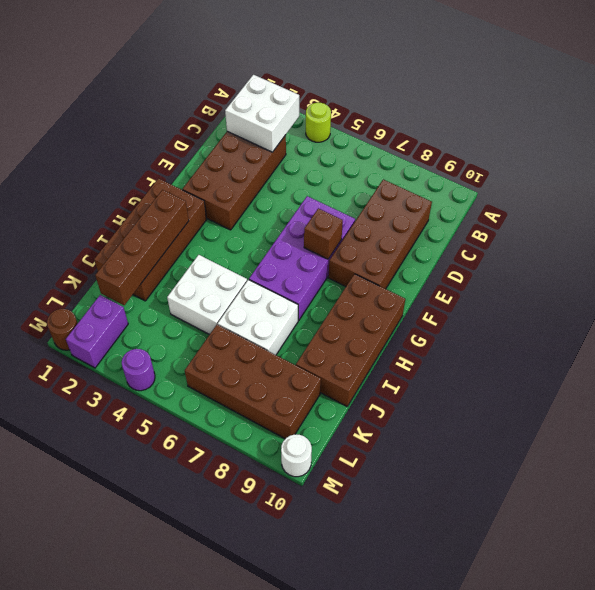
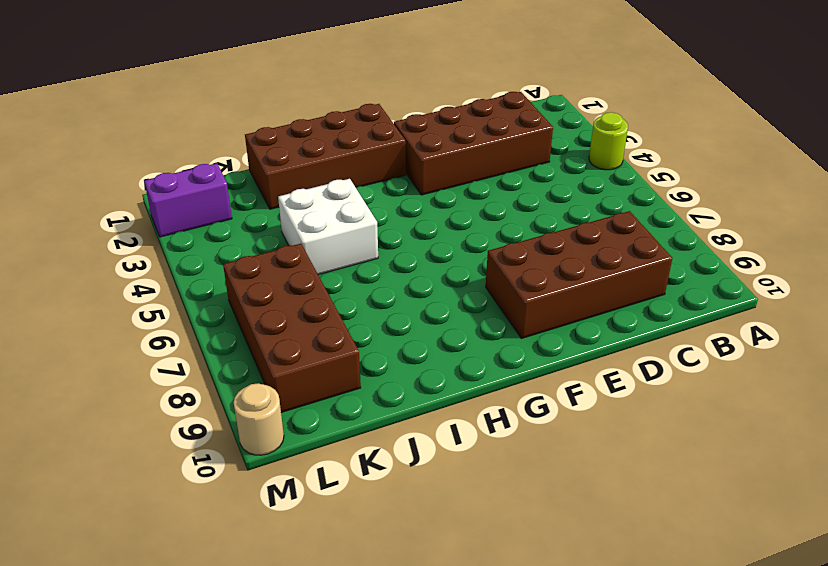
tan 1x1 round brick [233,383,284,455] -> white 1x1 round brick [281,434,312,477]
none -> purple 2x4 brick [249,196,355,320]
none -> brown 2x4 brick [296,274,405,406]
none -> white 2x2 brick [218,280,298,355]

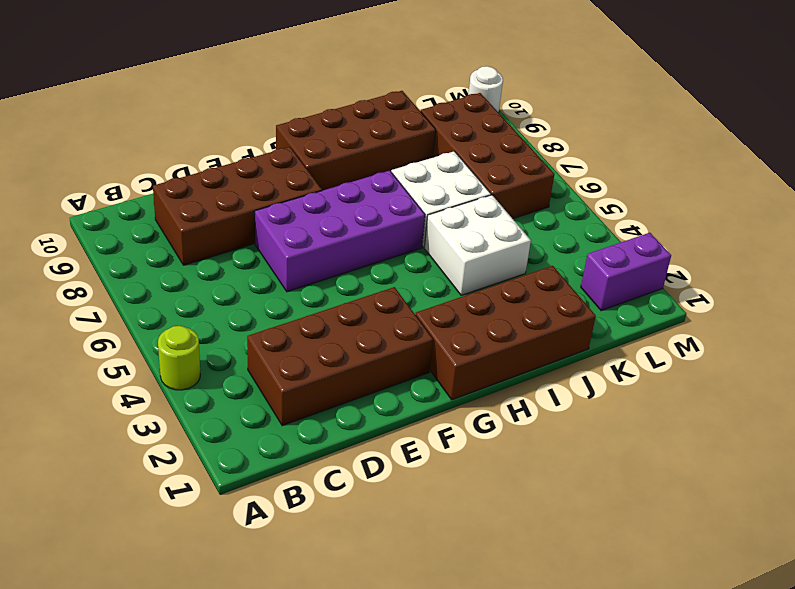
none -> brown 1x1 round brick [47,309,78,350]
none -> purple 1x1 round brick [122,349,155,391]
none -> white 2x2 brick [225,75,299,152]

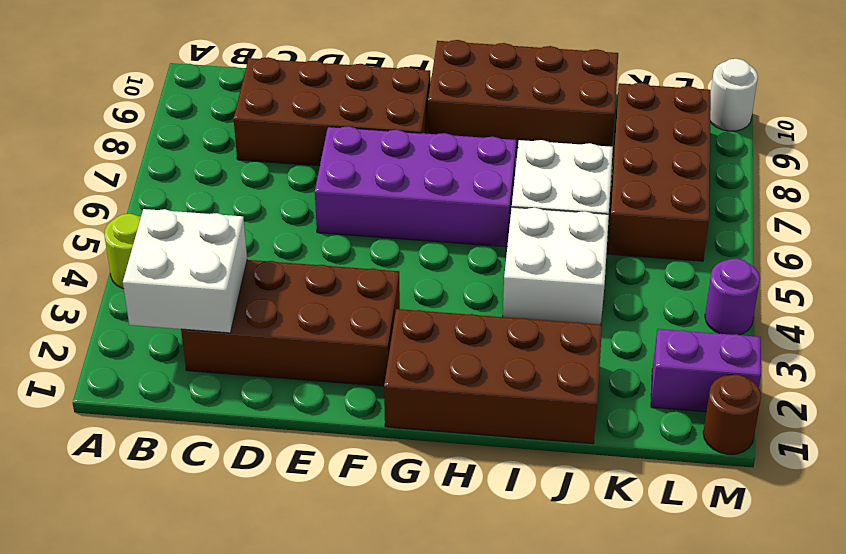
none -> brown 1x1 brick [304,208,343,259]
none -> brown 1x4 brick [95,190,189,305]

